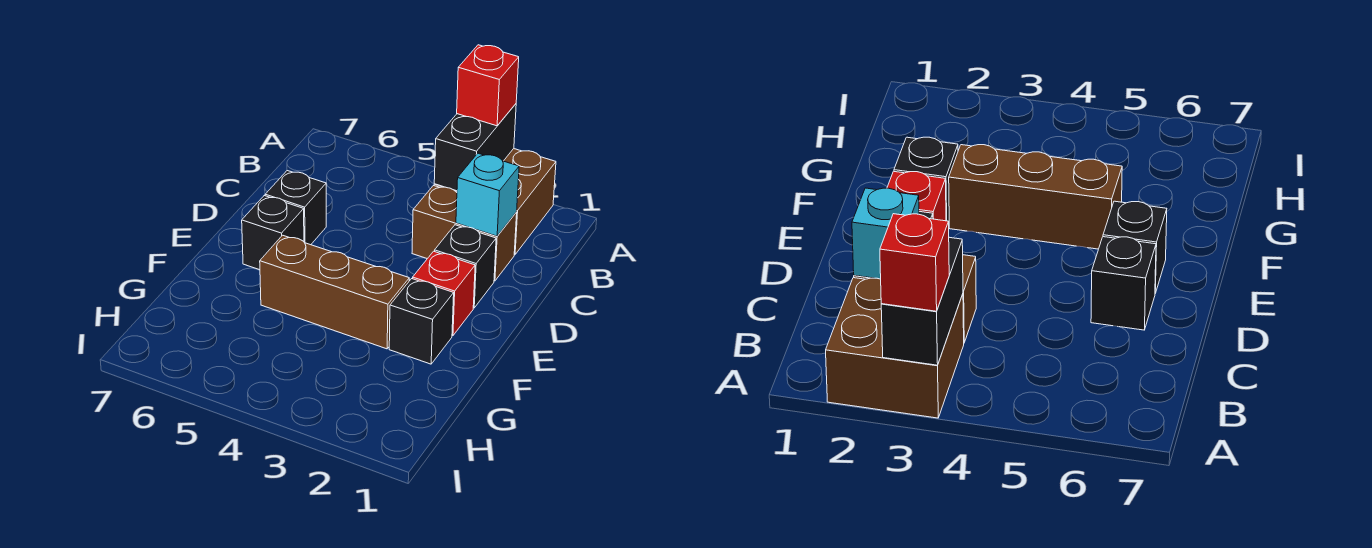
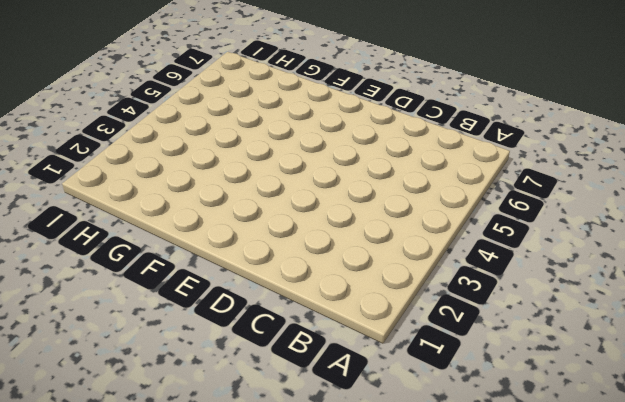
none -> brown 2x2 brick [434,149,556,255]
none -> brown 1x2 brick [412,186,517,281]

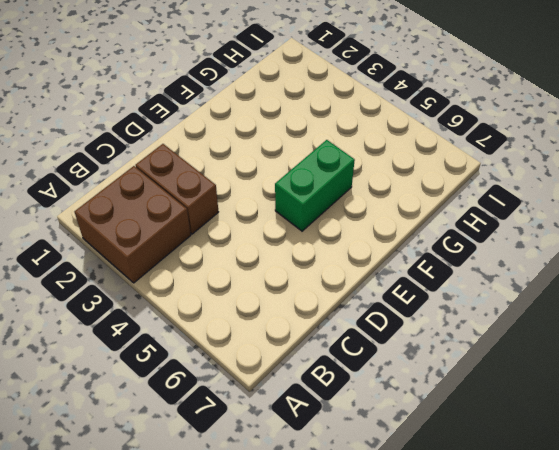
green 1x2 brick [275,140,355,231] -> brown 1x3 brick [260,235,409,349]
none -> black 1x1 brick [435,225,496,308]
none -> black 1x1 brick [265,171,326,245]

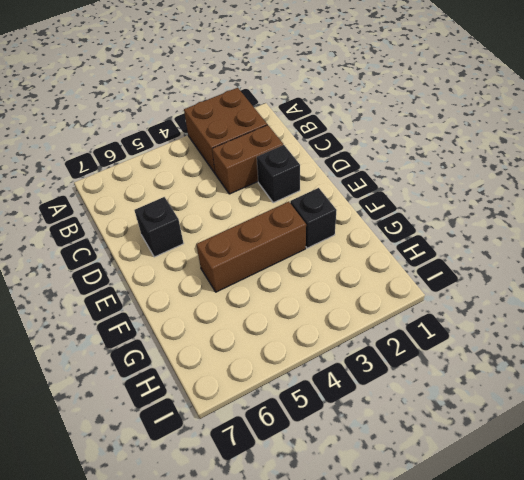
none -> red 1x1 brick [413,251,475,336]
none -> black 1x1 brick [242,196,304,270]

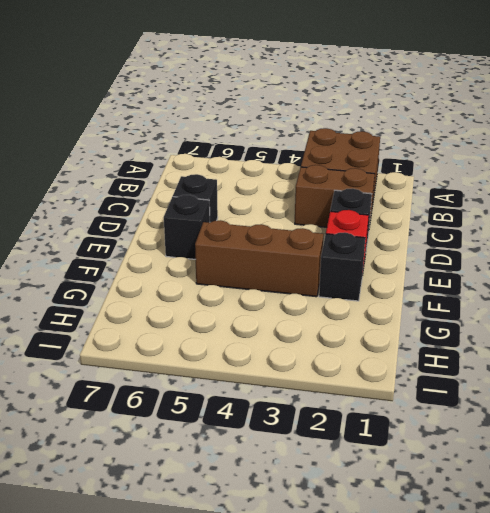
none -> black 1x2 brick [434,104,516,191]
none -> cyan 1x1 brick [456,153,519,236]

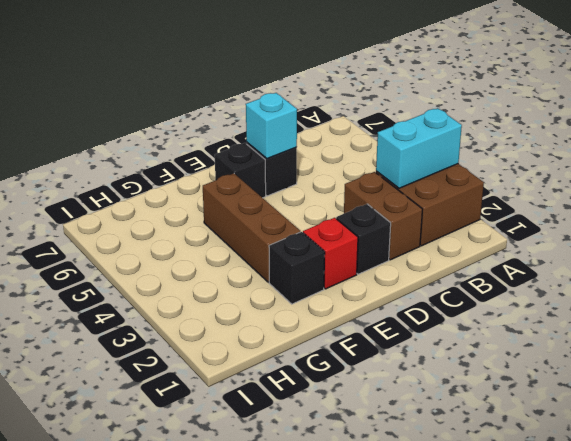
cyan 1x2 brick [376,108,462,188] -> black 1x2 brick [434,104,516,191]
cyan 1x1 brick [246,93,297,159] -> cyan 1x1 brick moved to [456,153,519,236]
none -> red 1x1 brick [457,45,519,126]

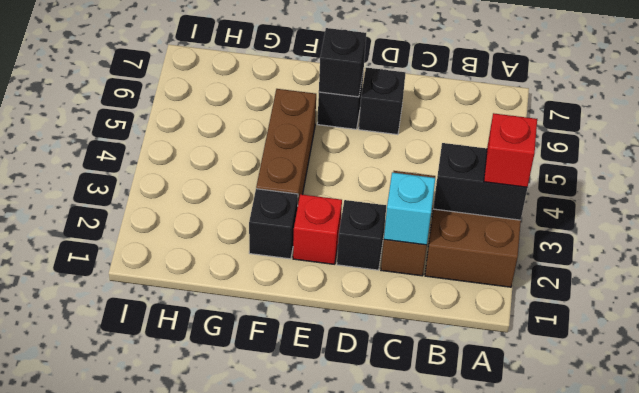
black 1x1 brick [319,28,366,97] -> none

